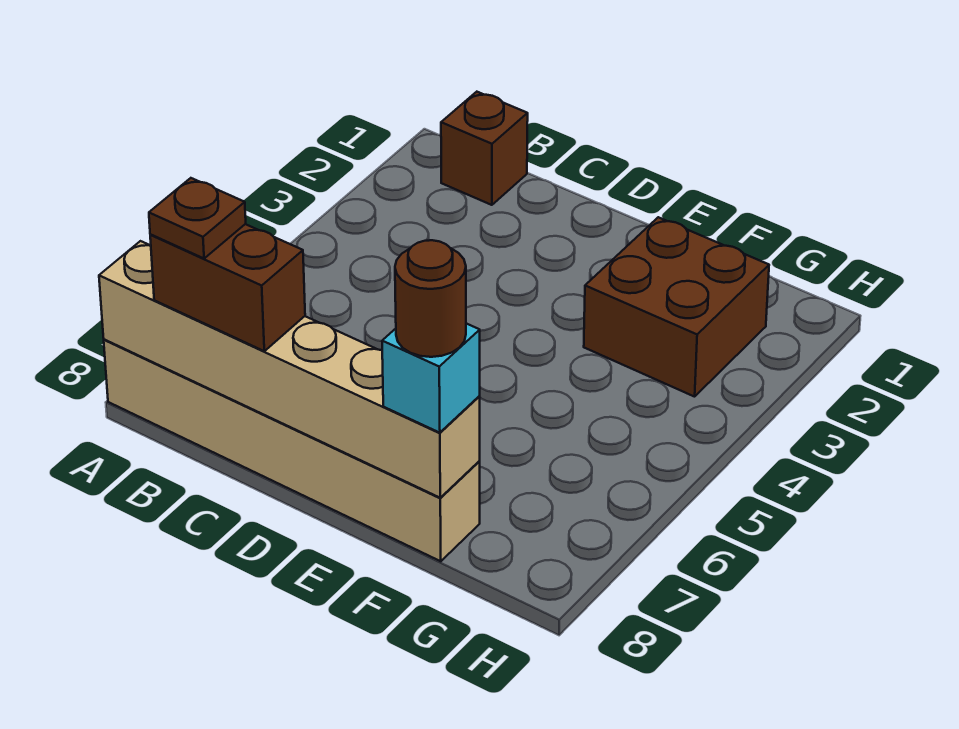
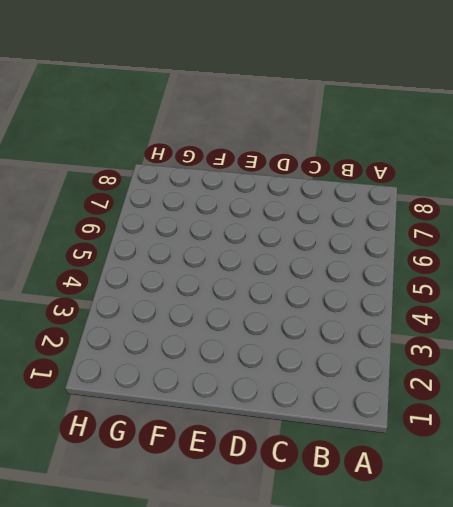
none -> tan 1x6 brick [104,339,480,561]
none -> brown 1x1 brick [441,92,528,205]

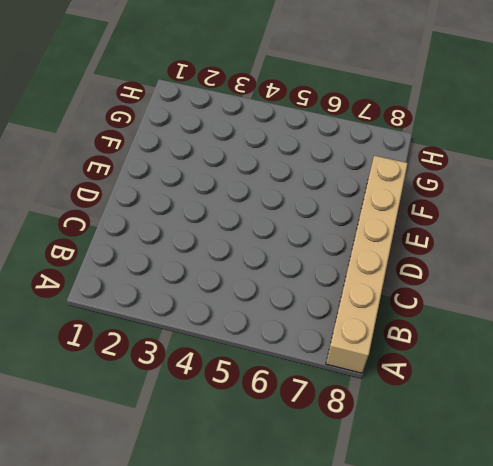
none -> brown 1x1 brick [441,92,528,205]
none -> brown 2x2 brick [584,217,769,397]

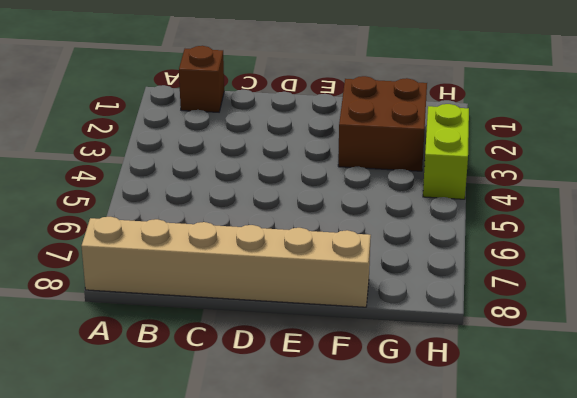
lime 1x2 brick [423,104,469,199] -> none
none -> tan 1x6 brick [99,241,480,498]
none -> brown 1x2 brick [150,224,305,351]

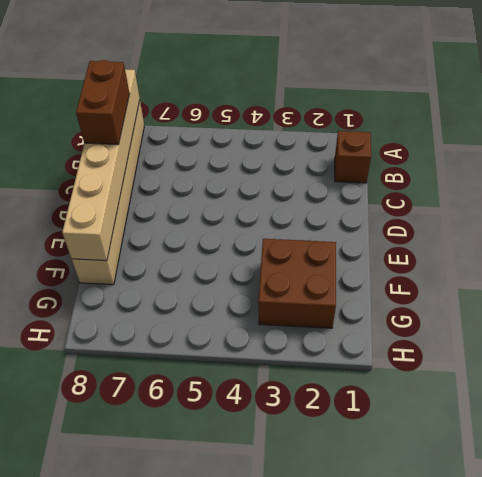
none -> cyan 1x1 brick [382,324,480,433]
none -> brown 1x1 plate [149,178,246,258]

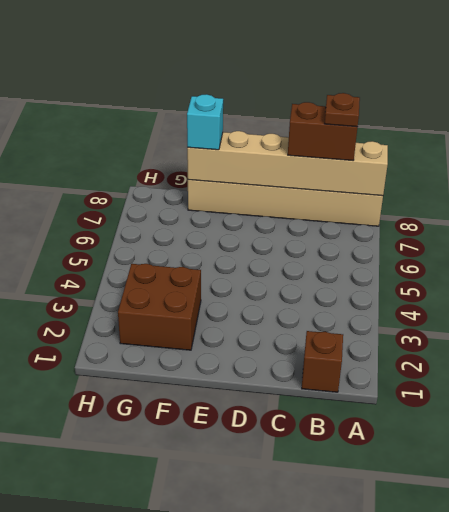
none -> brown 1x1 round brick [395,240,466,357]

